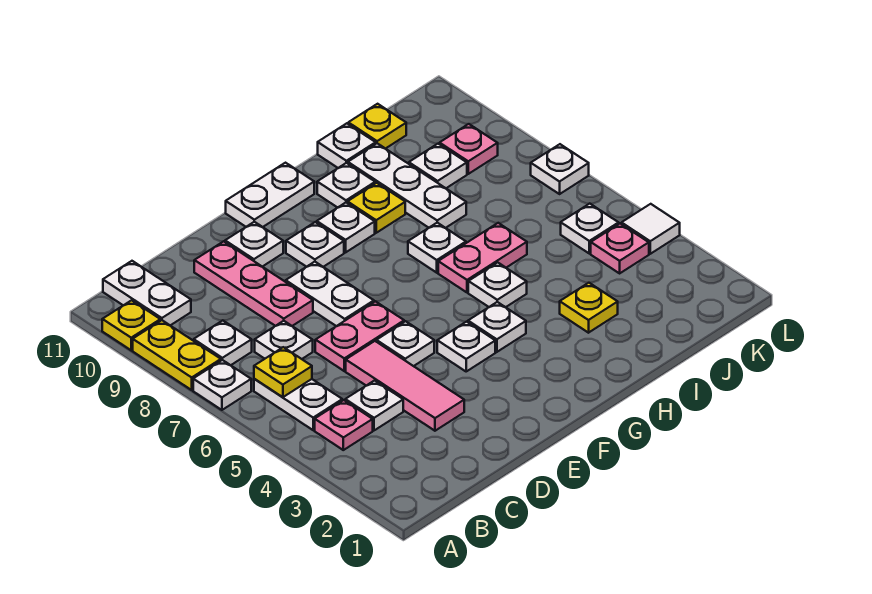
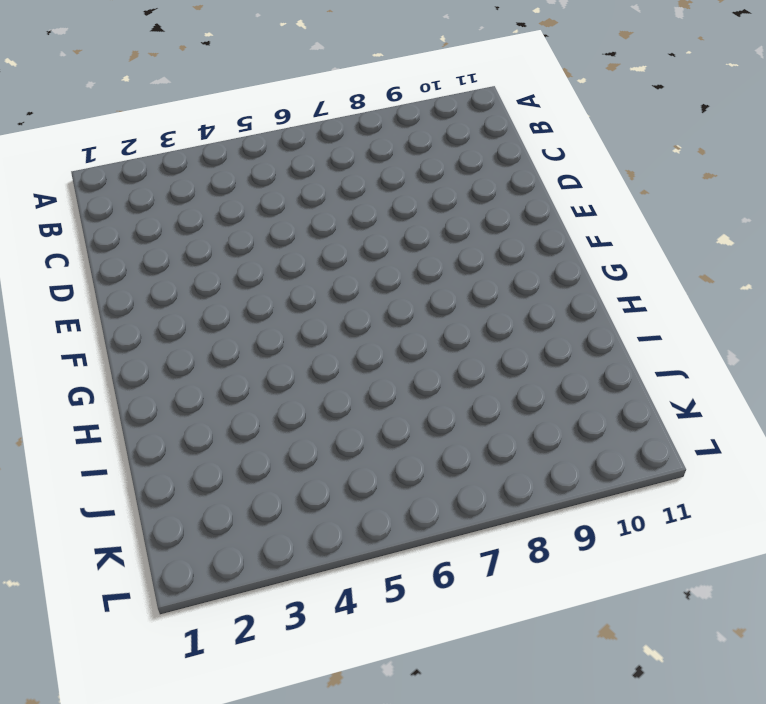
none -> white 1x1 plate [193,360,251,410]
none -> yellow 1x2 plate [133,320,221,390]
none -> yellow 1x1 plate [102,300,160,350]
none -> pink 1x1 plate [315,400,373,450]

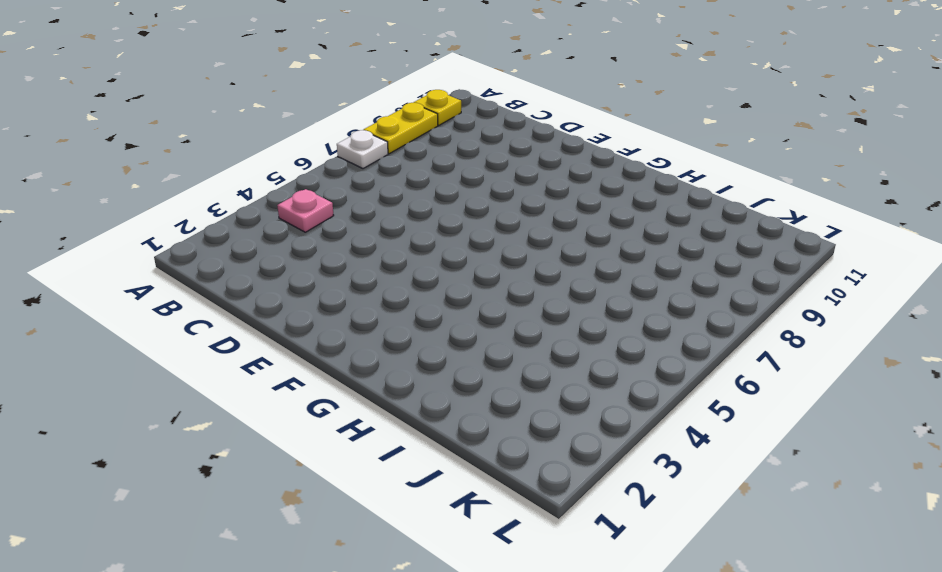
none -> white 1x2 plate [254,379,342,430]
none -> white 1x1 plate [194,320,252,365]
none -> white 1x2 plate [103,261,191,326]
none -> white 1x1 plate [345,381,403,430]

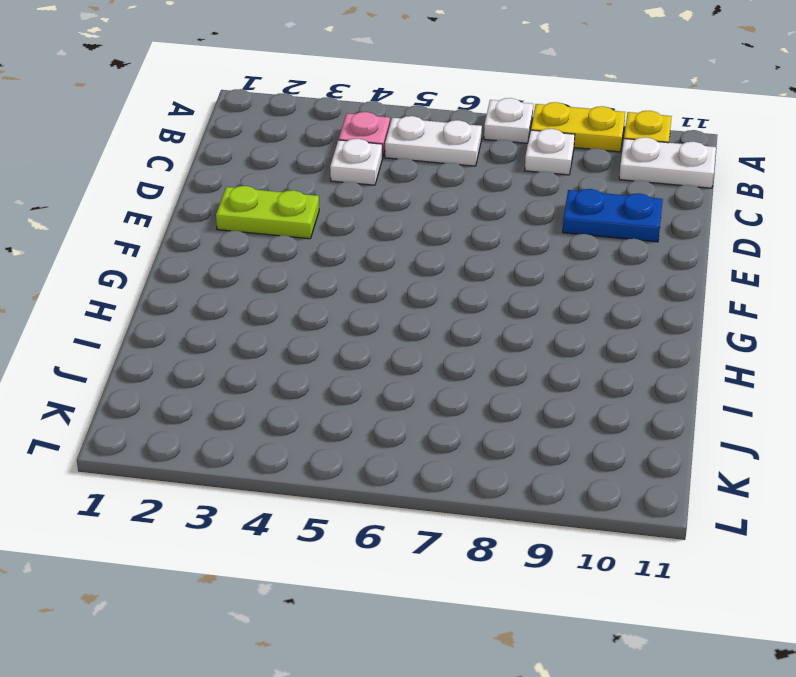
blue 1x2 plate [563,189,663,242] -> pink 1x3 plate [194,241,313,326]
lime 1x2 plate [216,186,319,239] -> none
none -> white 1x1 plate [255,321,313,359]
none -> pink 1x3 tile [346,341,464,431]
none -> pink 1x2 plate [315,301,404,371]
none -> white 1x1 plate [376,321,434,366]

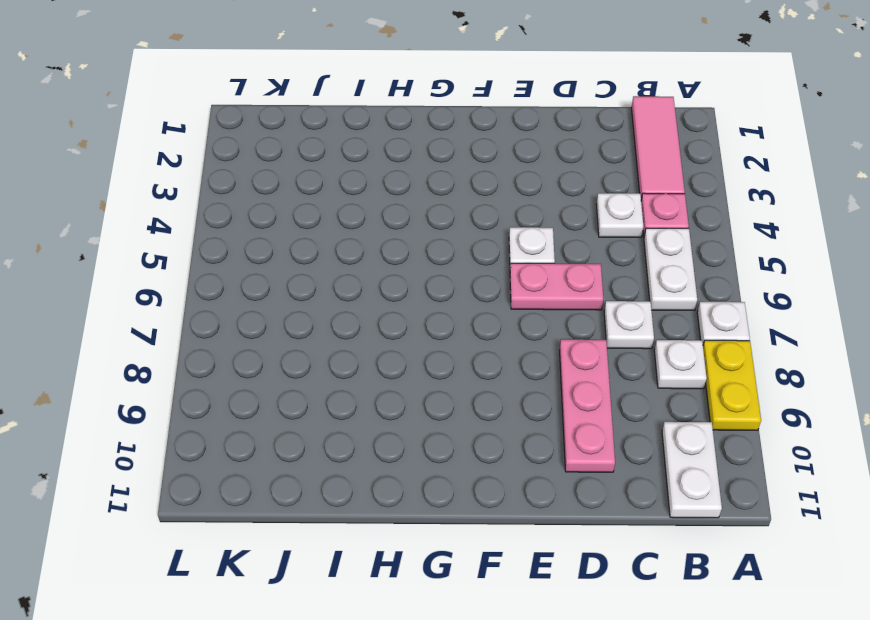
pink 1x3 tile [632,96,685,199] -> pink 1x3 tile moved to [346,341,464,431]
none -> yellow 1x1 plate [102,300,160,350]
none -> white 1x2 plate [286,262,374,326]
none -> white 1x1 plate [225,222,283,267]
none -> white 1x1 plate [437,322,495,371]

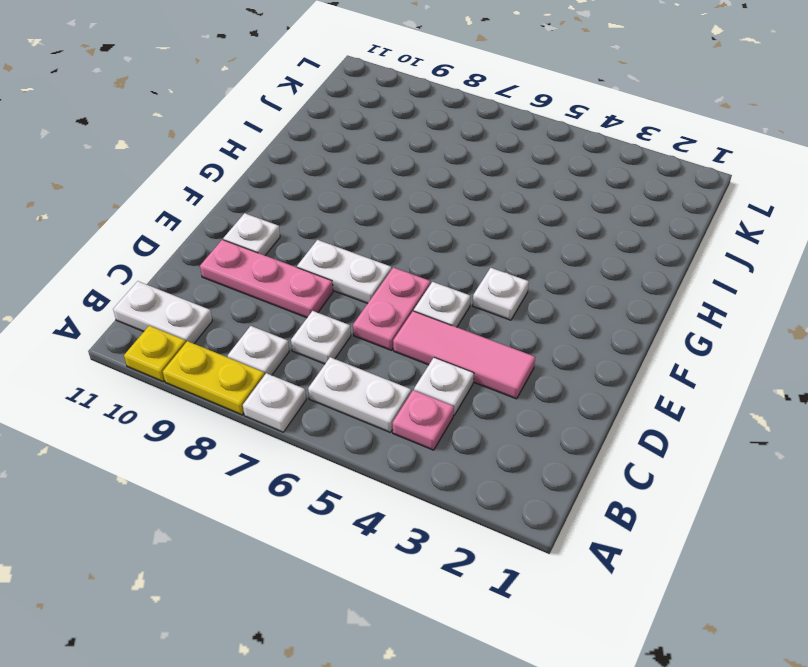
none -> white 1x1 plate [286,222,344,267]
none -> white 1x2 plate [226,163,314,227]
none -> white 1x1 plate [468,302,526,352]
none -> white 1x1 plate [317,203,375,252]

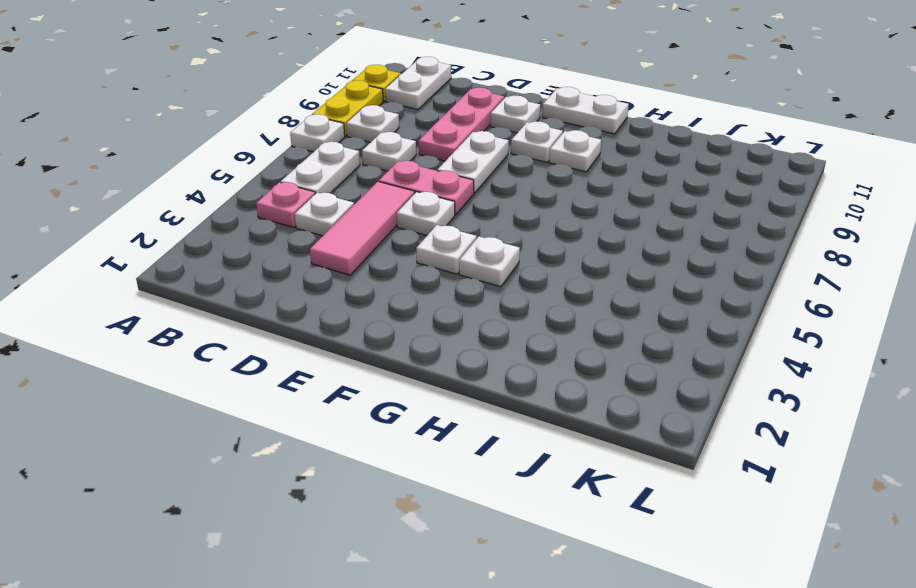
none -> white 1x1 plate [468,262,527,307]
none -> pink 1x2 plate [438,223,527,292]
none -> white 1x1 plate [408,223,466,273]
none -> yellow 1x1 plate [347,183,405,233]

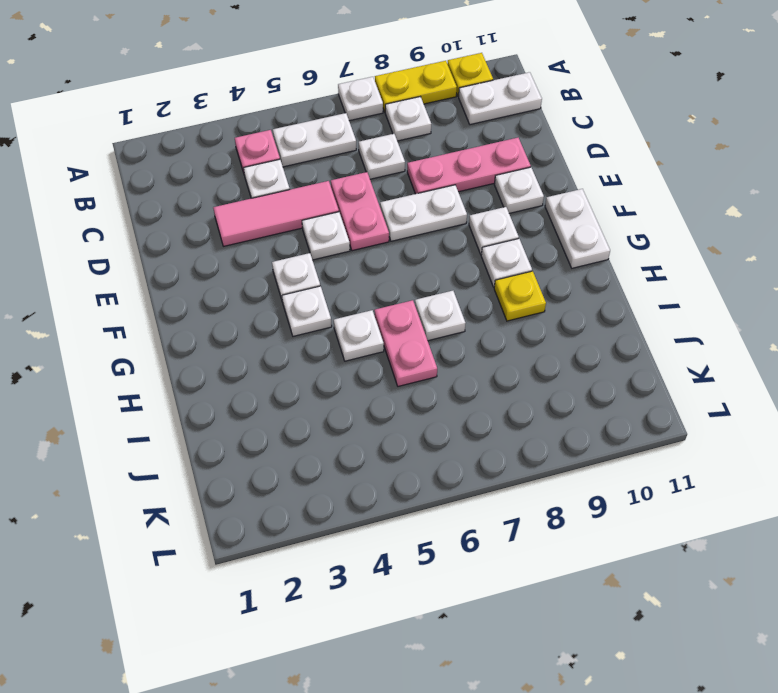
none -> white 1x1 plate [317,163,375,208]
none -> yellow 1x1 plate [560,283,618,333]
none -> white 1x3 plate [348,143,466,228]
none -> white 1x1 plate [318,123,376,168]

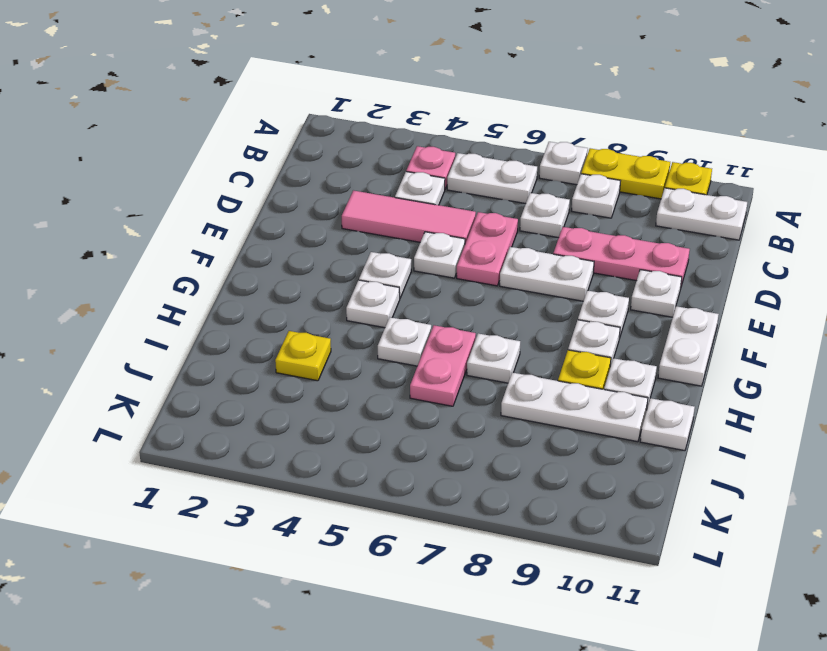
none -> white 1x1 plate [409,144,467,188]
none -> yellow 1x1 plate [348,104,406,149]
none -> pink 1x1 plate [591,224,649,273]
none -> white 1x1 plate [561,204,619,254]

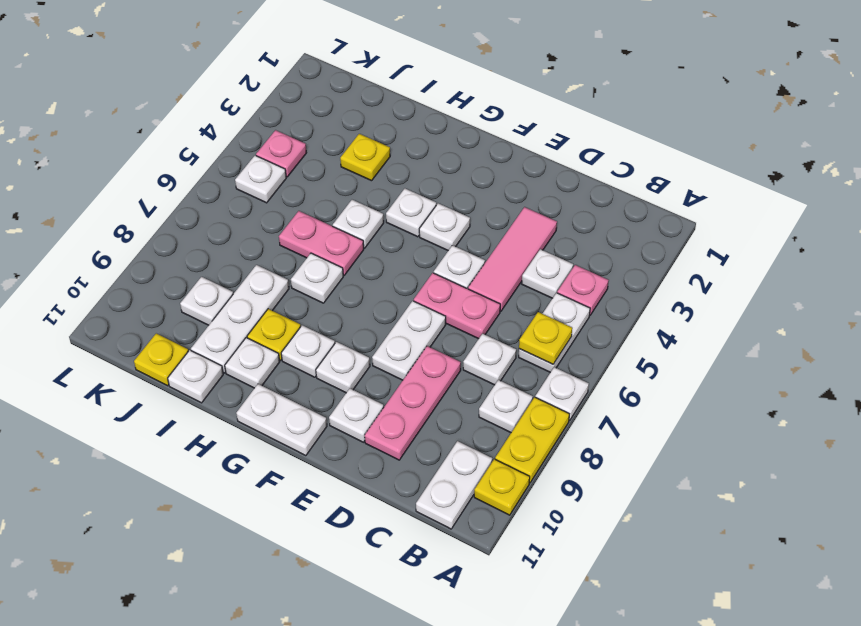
none -> pink 1x1 plate [440,124,498,174]
none -> white 1x1 tile [622,204,680,254]
none -> white 1x1 plate [531,144,589,194]

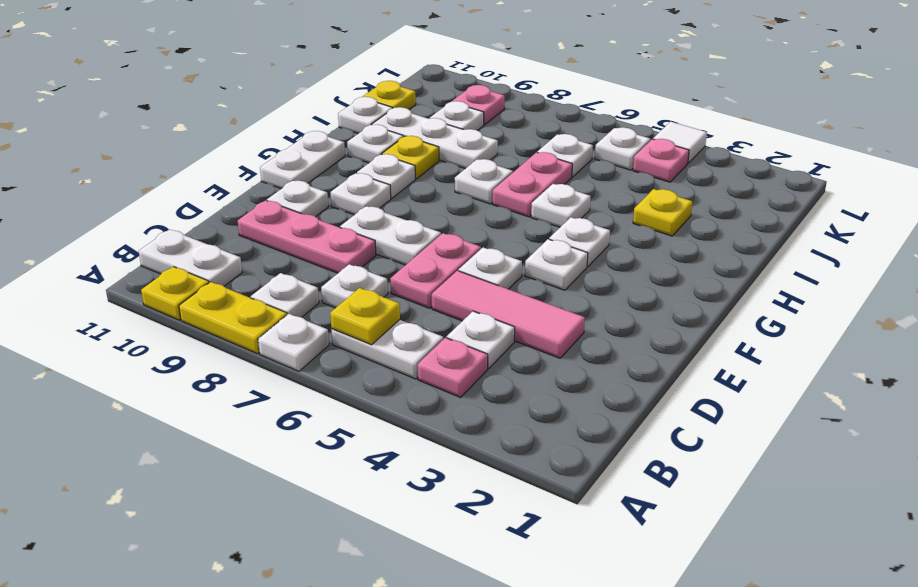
white 1x1 plate [537,134,593,177] -> white 1x1 plate moved to [531,144,589,194]

